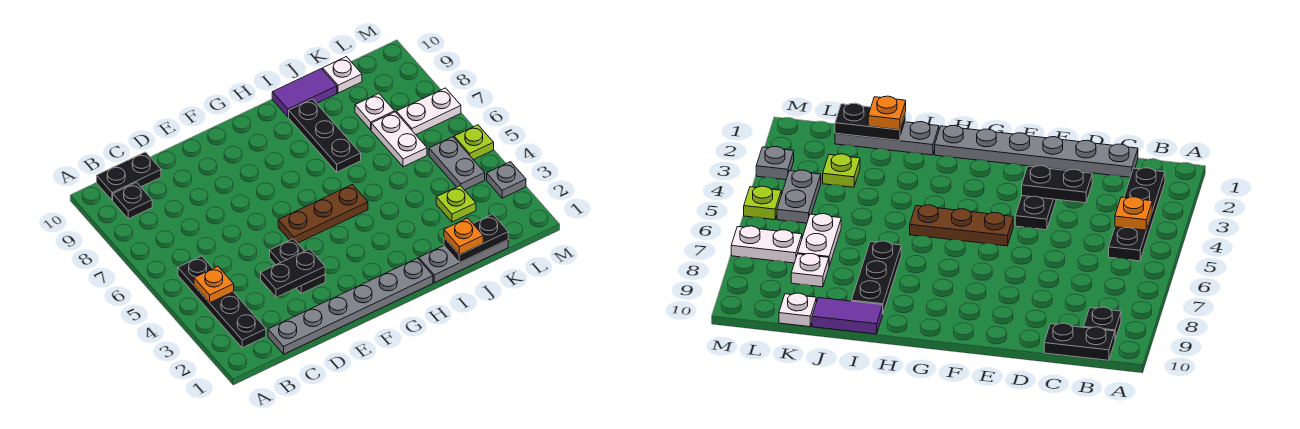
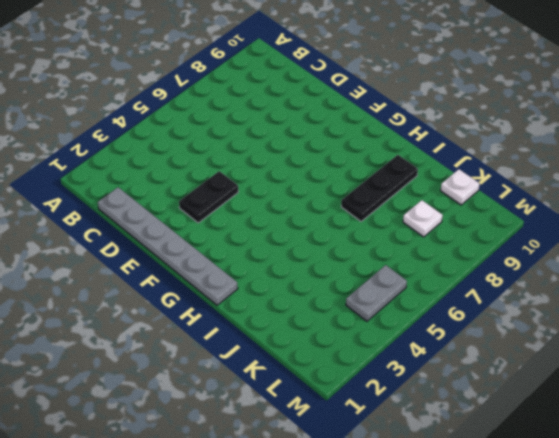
none -> black 1x4 plate [178,256,266,348]
none -> black 1x1 plate [113,182,152,219]
none -> black 1x2 plate [97,152,161,200]

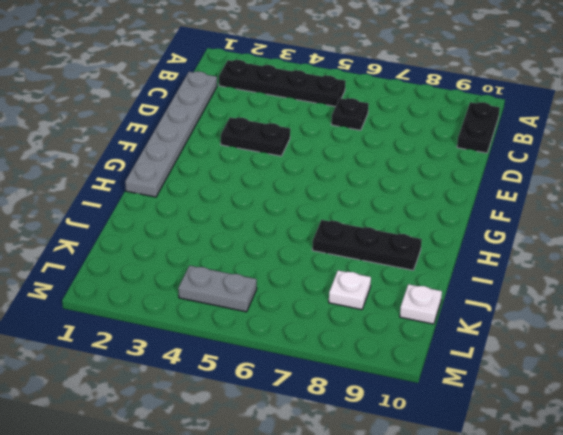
black 1x1 plate [331,98,369,130] -> black 1x1 plate moved to [113,182,152,219]
none -> brown 1x3 plate [278,185,368,243]
none -> grey 1x3 plate [419,240,508,283]
none -> purple 1x2 tile [272,69,337,117]

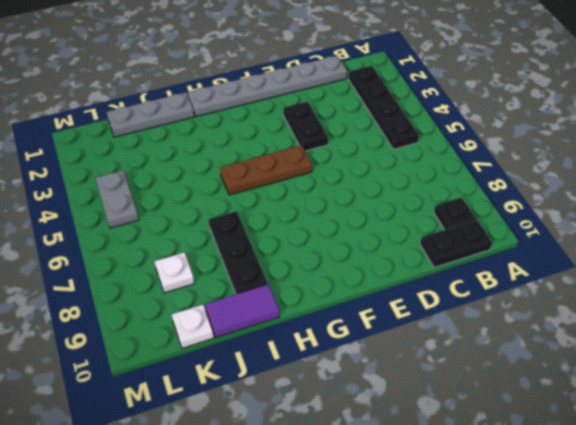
none -> lime 1x1 plate [436,186,476,222]
none -> white 1x2 plate [371,112,427,167]
none -> white 1x2 plate [397,88,461,135]

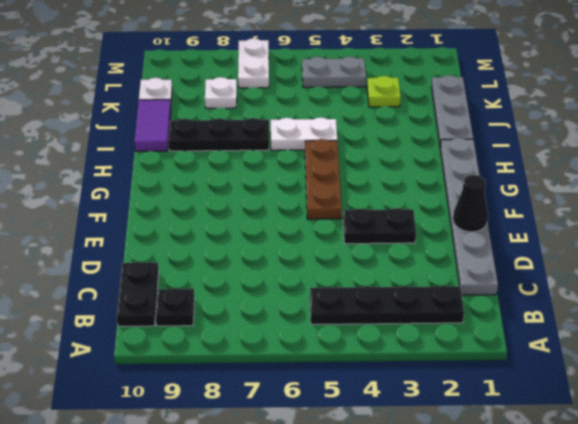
black 1x1 cone [453,175,488,232] -> none
white 1x2 plate [271,117,337,150] -> white 1x2 plate moved to [371,112,427,167]
none -> grey 1x1 plate [487,162,526,198]
none -> lime 1x1 plate [454,125,494,160]
none -> orange 1x1 plate [194,266,234,303]

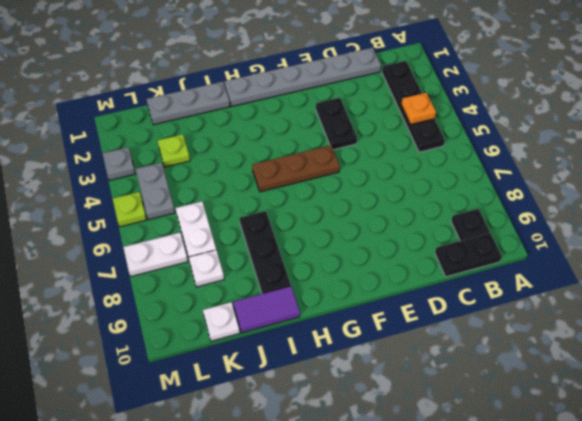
none -> black 1x2 plate [261,249,325,297]
none -> black 1x2 plate [444,214,508,263]
none -> orange 1x1 plate [444,218,483,255]

